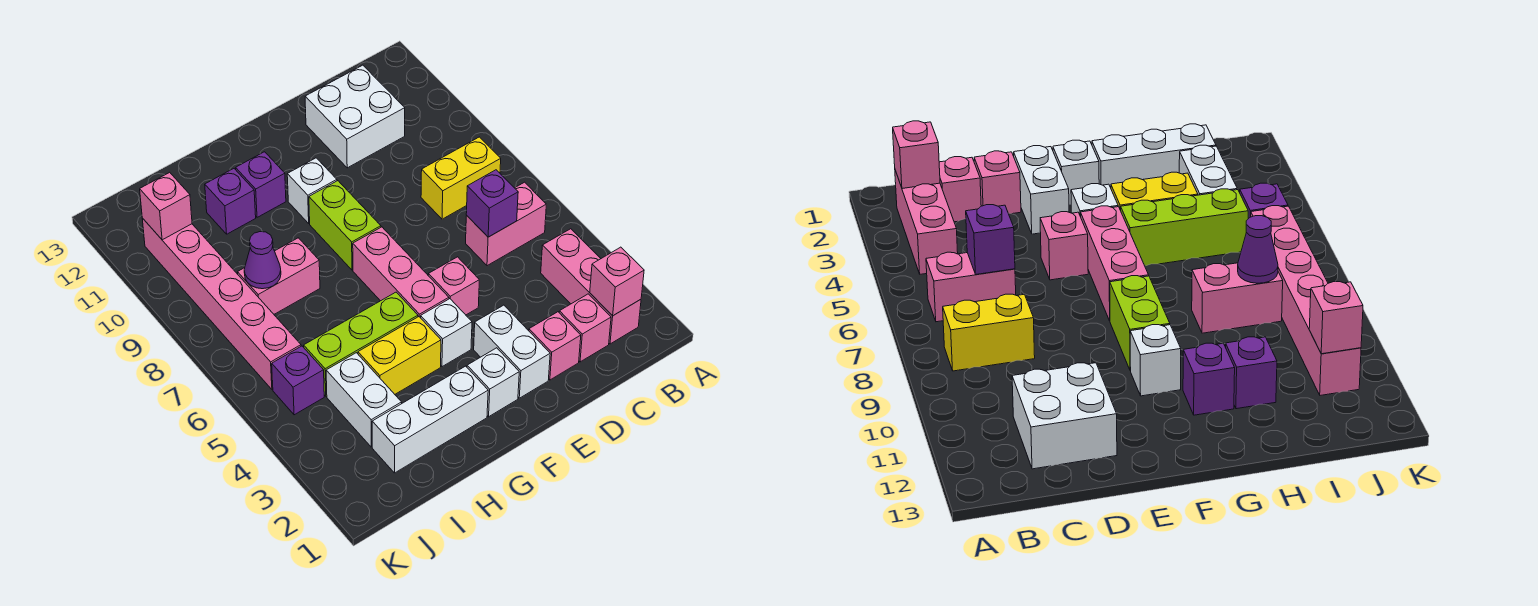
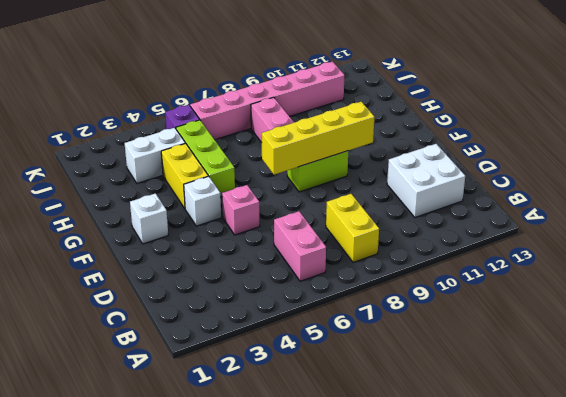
yellow 1x4 brick [262,102,374,175] -> none
none -> pink 1x3 brick [541,229,641,344]
none -> pink 1x1 brick [559,294,611,362]
none -> pink 1x1 brick [529,312,581,380]

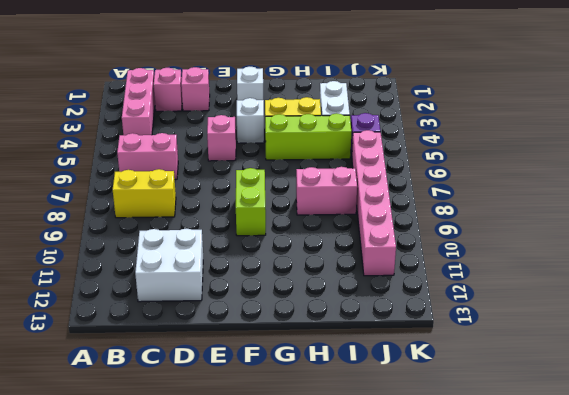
none -> white 1x2 brick [474,305,550,398]
none -> pink 1x3 brick [353,227,449,318]
none -> white 1x1 brick [287,158,337,223]

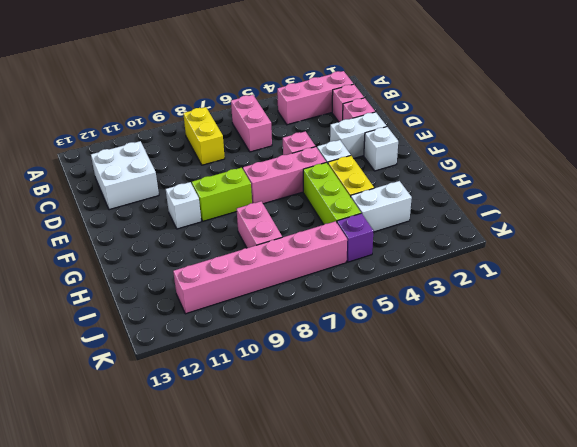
none -> white 1x3 brick [372,366,488,473]
none -> purple 1x1 brick [236,152,286,217]
none -> purple 1x1 brick [205,169,256,234]

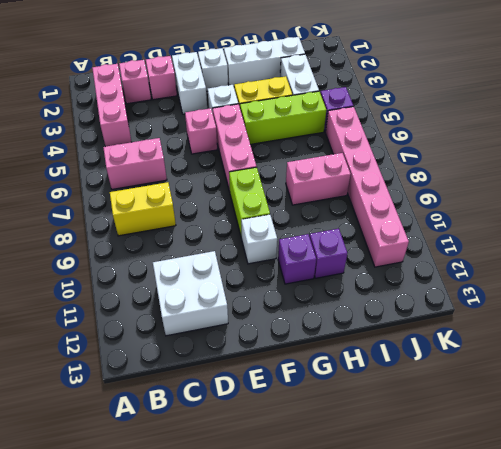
none -> pink 1x1 brick [590,247,644,316]
none -> purple 1x1 brick [466,170,518,237]
none -> purple 1x1 cone [244,232,281,289]

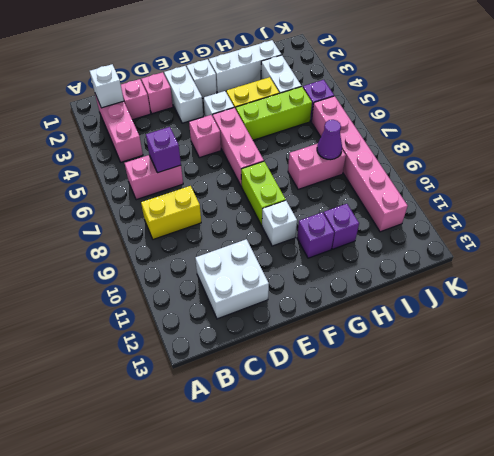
white 1x1 brick [90,64,124,108] -> pink 1x1 brick [590,247,644,316]
none -> pink 1x1 brick [140,172,192,240]

